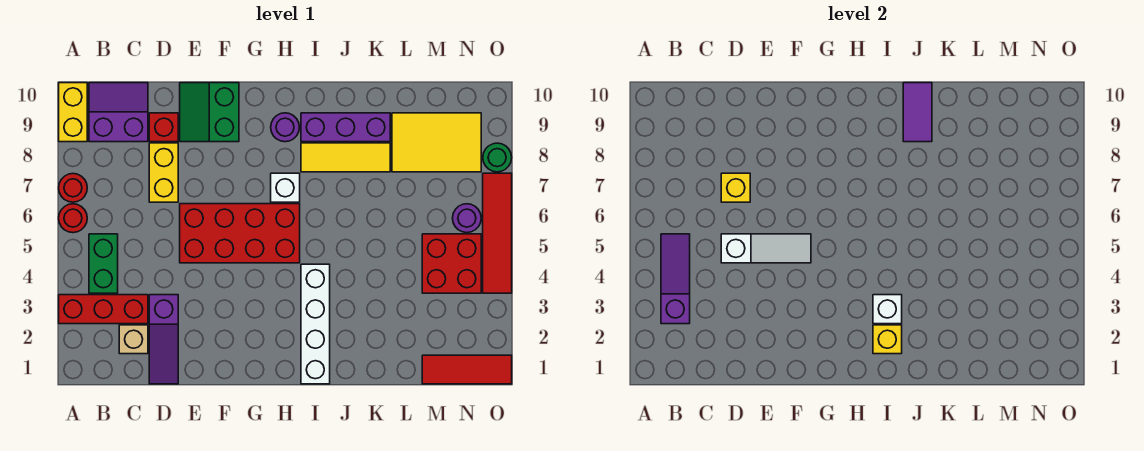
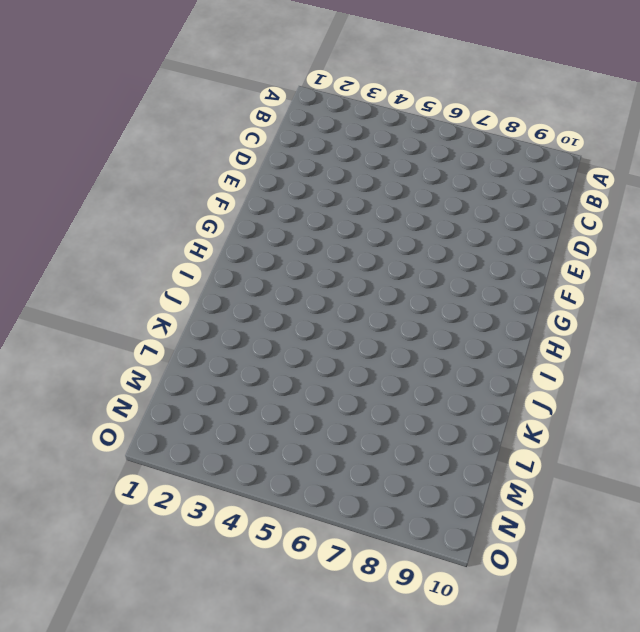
none -> red 1x3 brick [59,295,148,324]
none -> red 1x1 round brick [59,204,87,233]
none -> red 1x1 round brick [59,174,87,202]

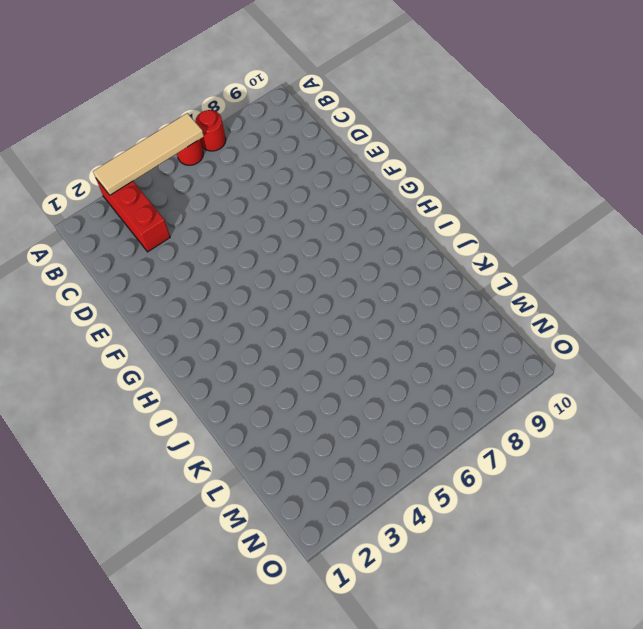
tan 1x4 tile [93,113,204,195] -> none
none -> yellow 1x2 brick [59,83,87,142]
none -> green 1x2 brick [89,234,118,293]
none -> purple 2x2 slope [89,83,148,142]

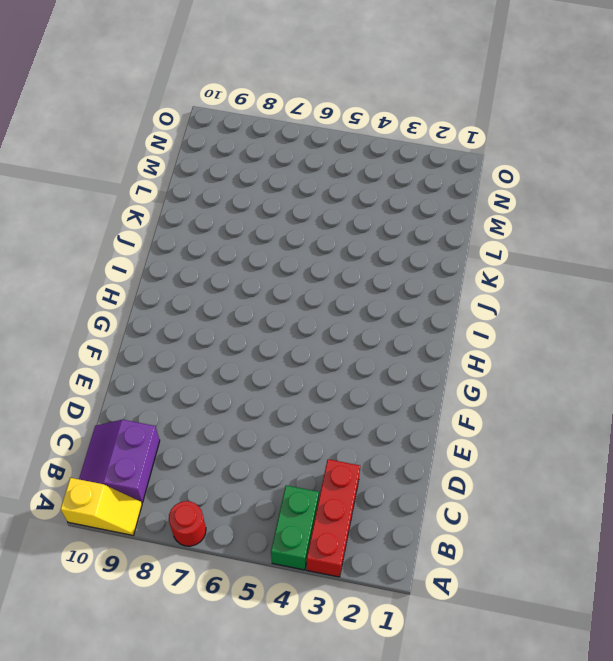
green 1x2 brick [271,485,319,570] -> green 1x2 brick turned to [89,234,118,293]
yellow 1x2 slope [61,478,142,535] -> yellow 1x2 brick [59,83,87,142]
none -> red 1x1 round brick [59,204,87,233]
none -> tan 1x1 brick [119,325,148,354]
none -> purple 1x3 slope [149,295,178,384]

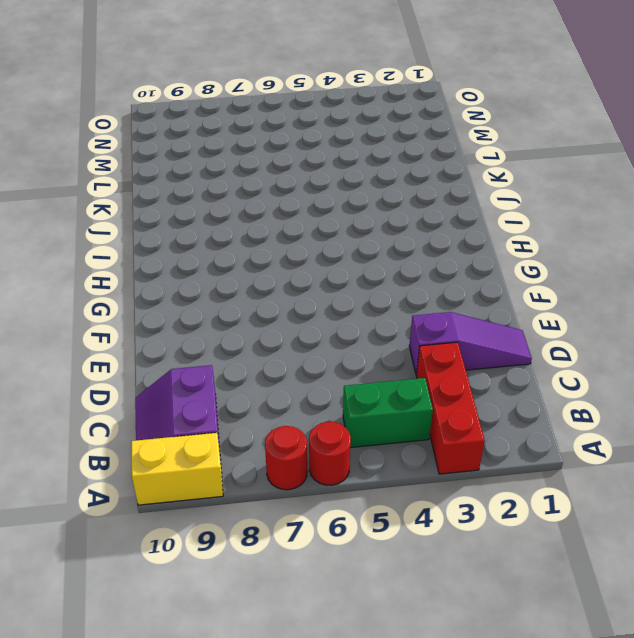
none -> tan 1x1 brick [119,325,148,354]
none -> yellow 1x2 brick [149,143,178,202]
none -> red 1x1 brick [149,113,178,142]

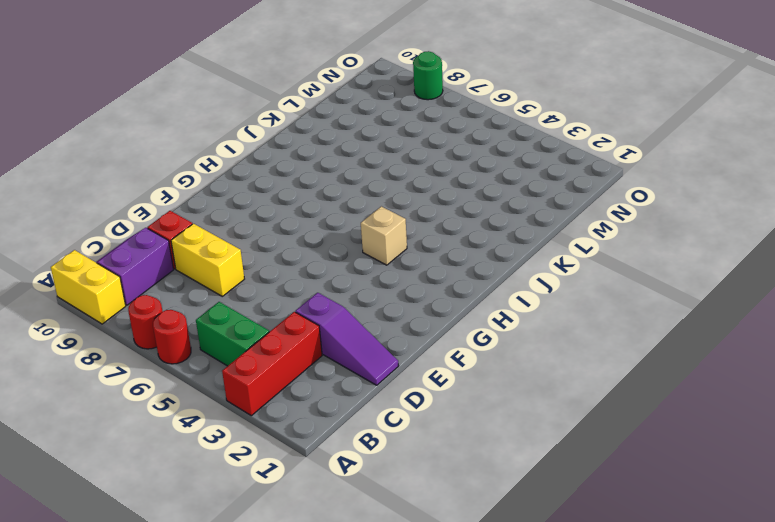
tan 1x1 brick [361,206,407,265] -> tan 1x1 brick moved to [119,325,148,354]
none -> red 2x4 brick [180,204,300,263]
none -> green 2x2 slope [180,83,239,142]
none -> white 1x1 brick [271,173,300,202]

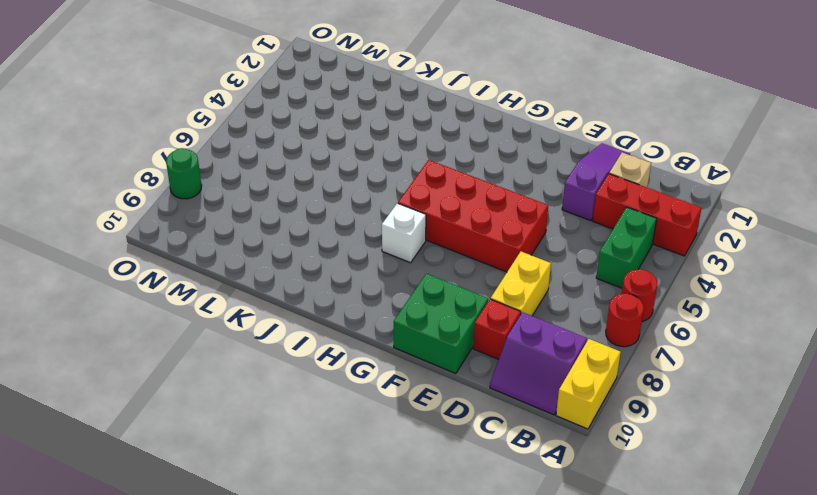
green 2x2 brick [394,274,488,374] -> green 2x2 slope [180,83,239,142]
none -> purple 1x1 round brick [271,113,299,142]
none -> white 1x4 brick [301,264,330,384]
none -> yellow 1x3 tile [301,143,390,172]

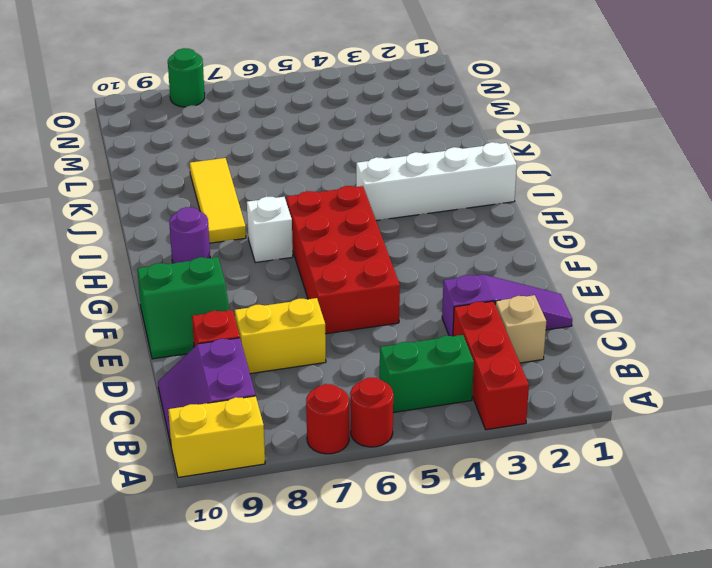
none -> purple 1x3 brick [301,113,390,142]
none -> yellow 2x3 tile [392,113,481,172]
none -> red 1x3 tile [422,355,512,384]

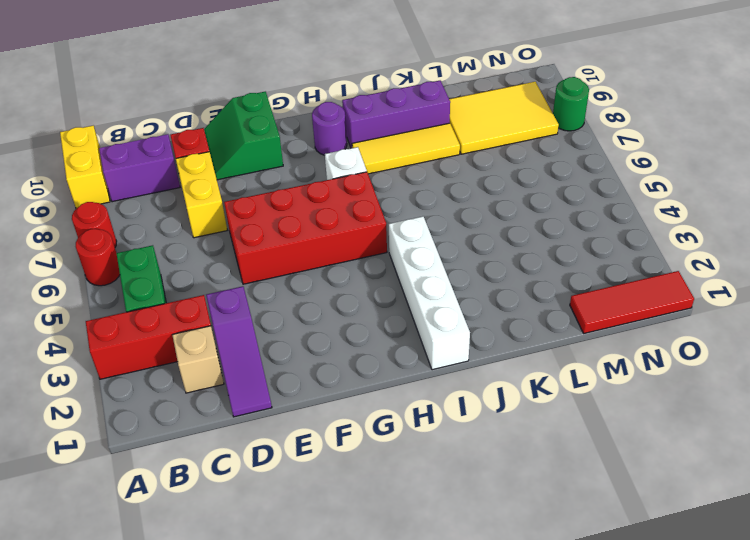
none -> red 2x2 brick [422,234,481,293]
none -> purple 1x1 round brick [453,204,481,233]
none -> red 1x4 tile [483,173,512,293]

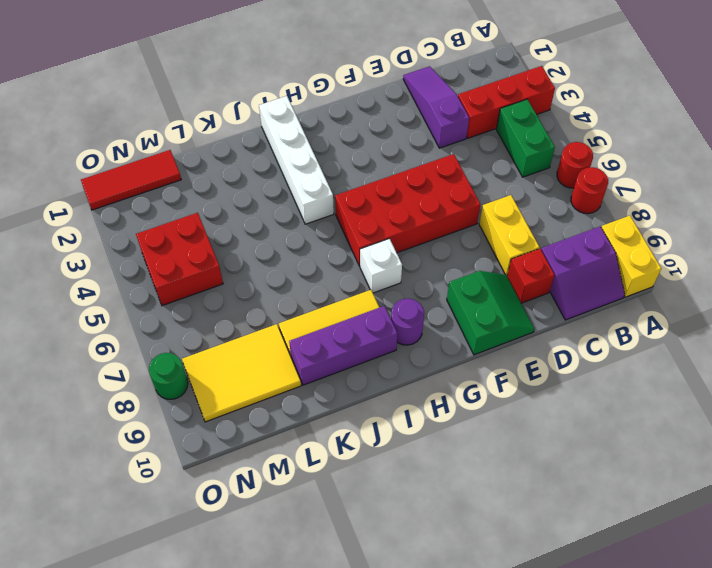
none -> tan 1x1 brick [119,325,148,354]
none -> purple 1x1 round brick [453,204,481,233]
none -> red 1x4 tile [483,173,512,293]

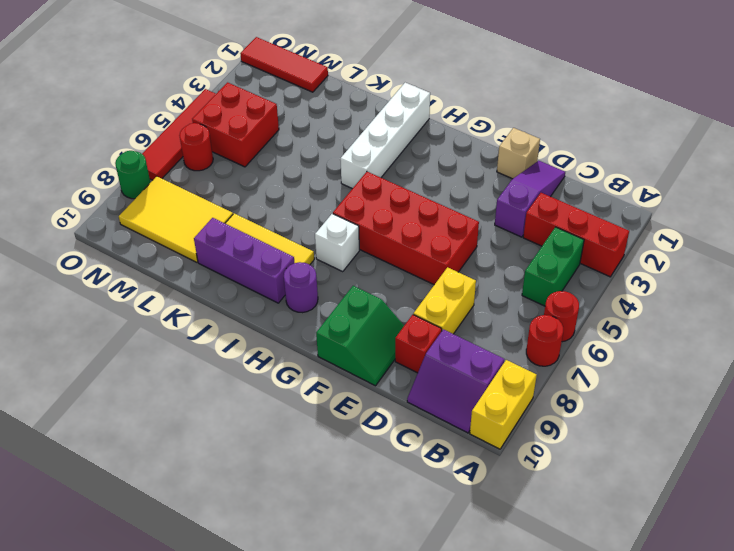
tan 1x1 brick [497,128,540,179] -> tan 1x1 brick moved to [119,325,148,354]
red 1x1 round brick [179,123,213,171] -> purple 1x1 round brick [453,204,481,233]
none -> purple 1x3 slope [661,234,690,324]
none -> white 1x3 slope [721,234,811,263]
none -> yellow 1x1 brick [721,173,750,202]

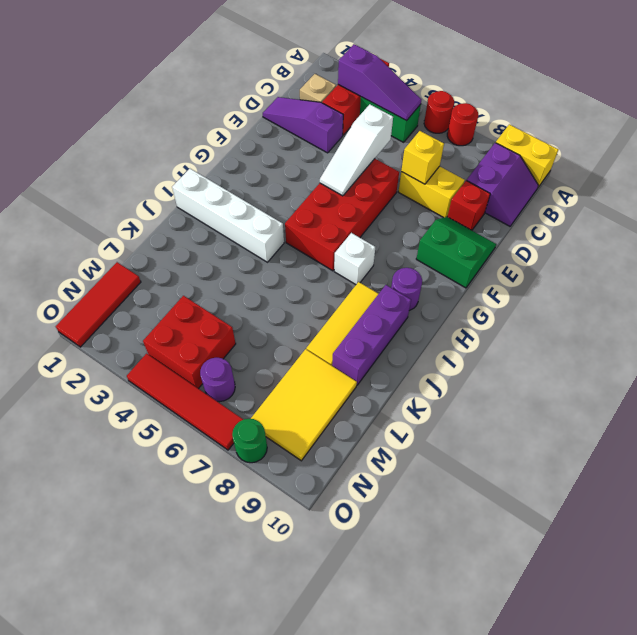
none -> yellow 1x1 brick [873,325,902,354]
none -> white 1x1 brick [873,295,902,324]
none -> purple 1x2 tile [903,83,932,142]

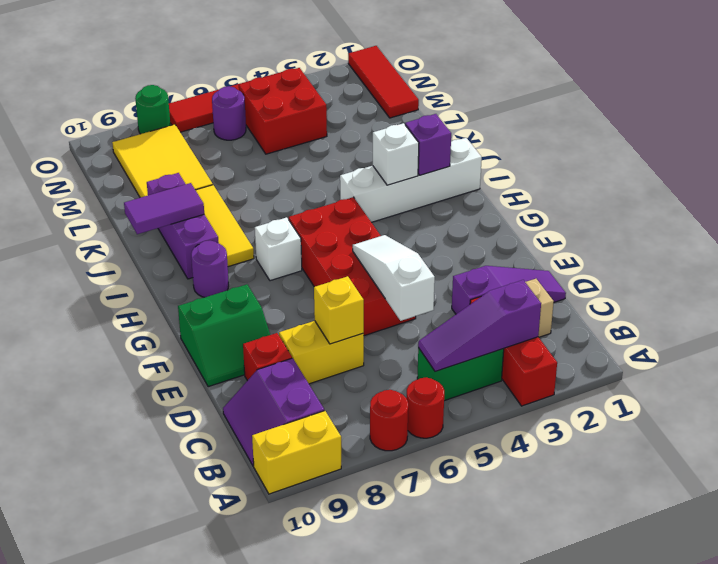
purple 1x1 brick [405,114,451,175] -> yellow 1x1 brick [873,325,902,354]

